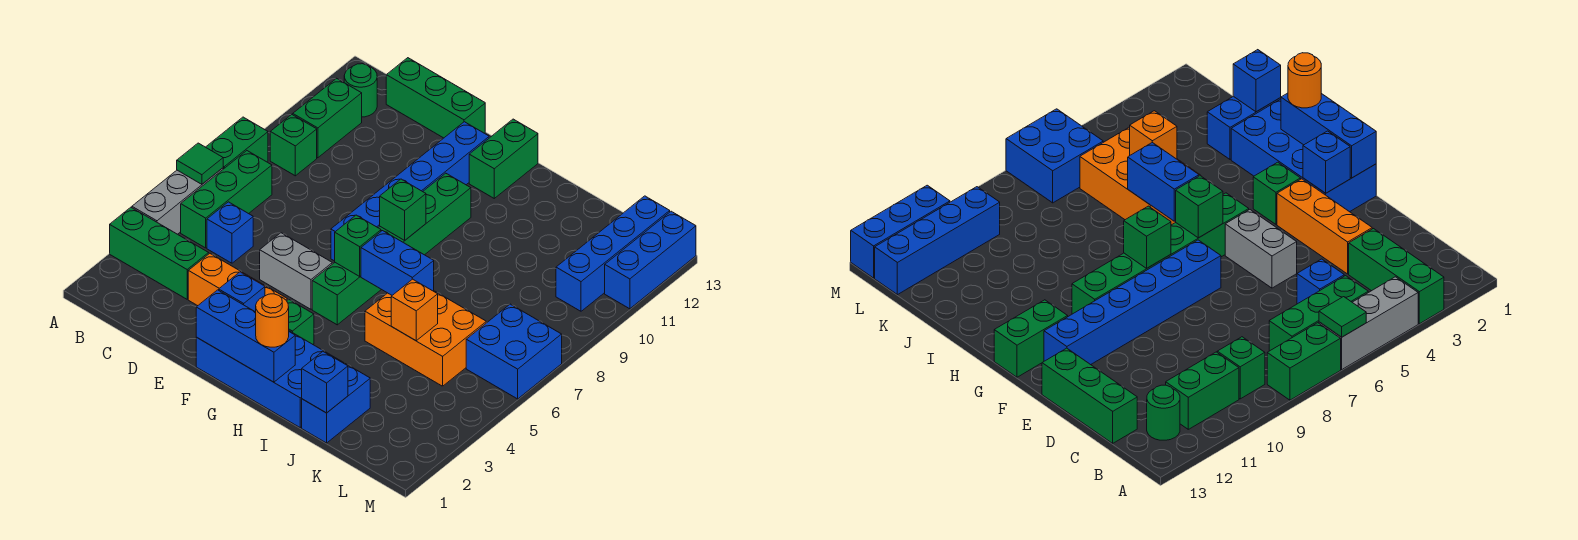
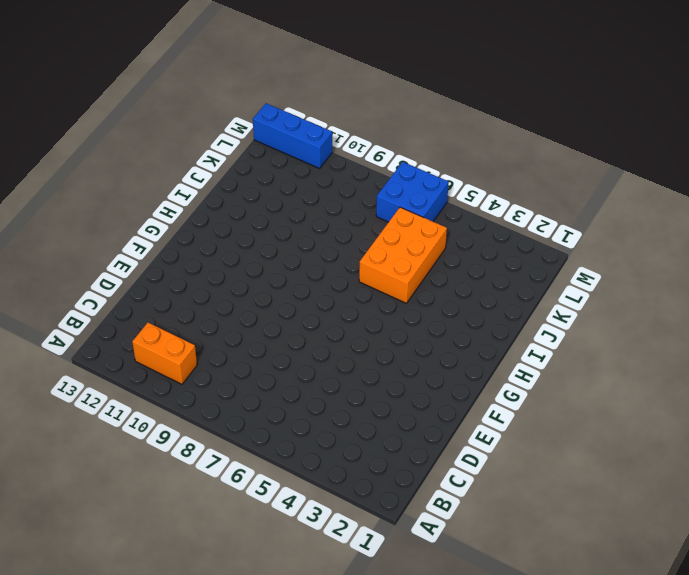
orange 1x2 brick [132,323,197,384] -> green 1x2 brick [293,78,362,158]
none -> green 1x3 brick [110,207,209,299]
none -> grey 1x3 brick [132,168,223,234]
none -> green 1x2 brick [206,117,268,169]
none -> green 1x3 brick [181,151,272,248]

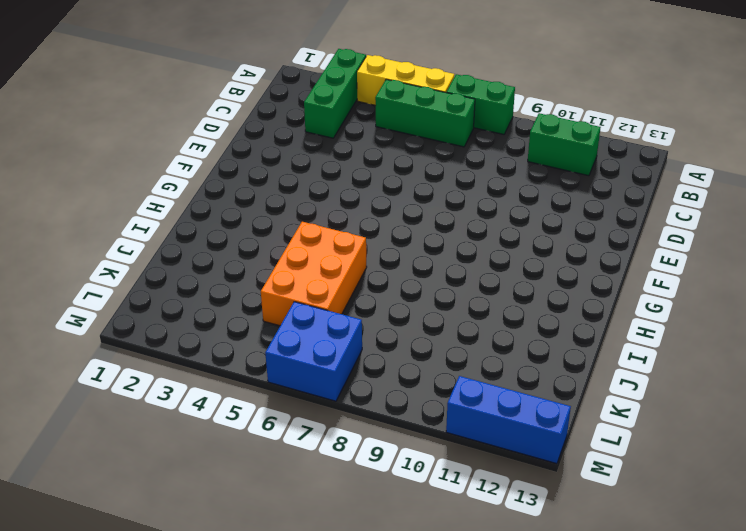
yellow 1x3 brick [357,55,454,105] -> grey 1x3 brick [132,168,223,234]
none -> green 1x1 brick [270,114,317,176]
none -> green 1x1 round brick [344,64,377,117]
none -> blue 1x1 brick [207,202,253,263]
none -> green 1x3 brick [386,58,485,138]

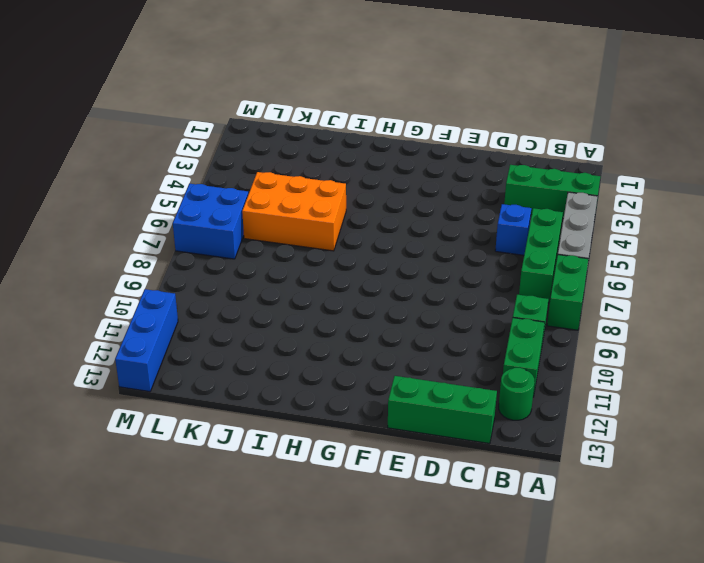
none -> orange 1x3 brick [188,254,288,306]
none -> grey 1x2 brick [260,233,332,309]
none -> blue 2x4 brick [196,331,344,427]
none -> blue 1x6 brick [331,122,489,261]

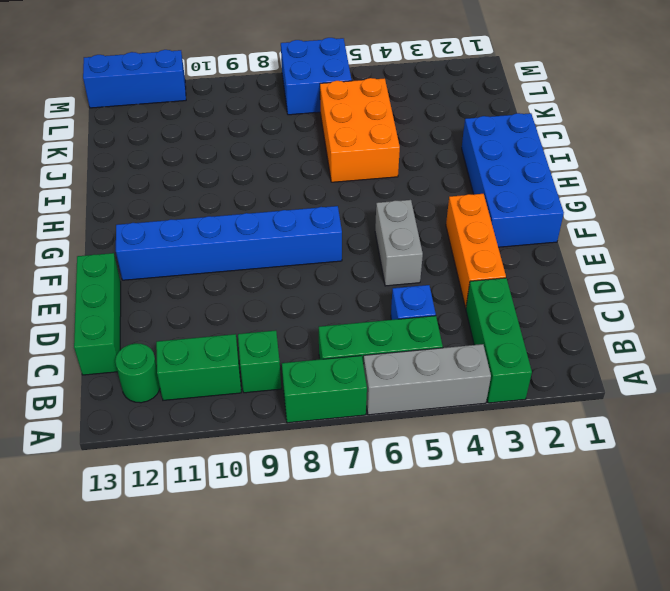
none -> green 1x1 brick [287,300,314,344]
none -> green 1x6 brick [312,173,471,325]
none -> green 1x2 brick [469,119,538,198]
none -> blue 1x2 brick [302,364,370,443]

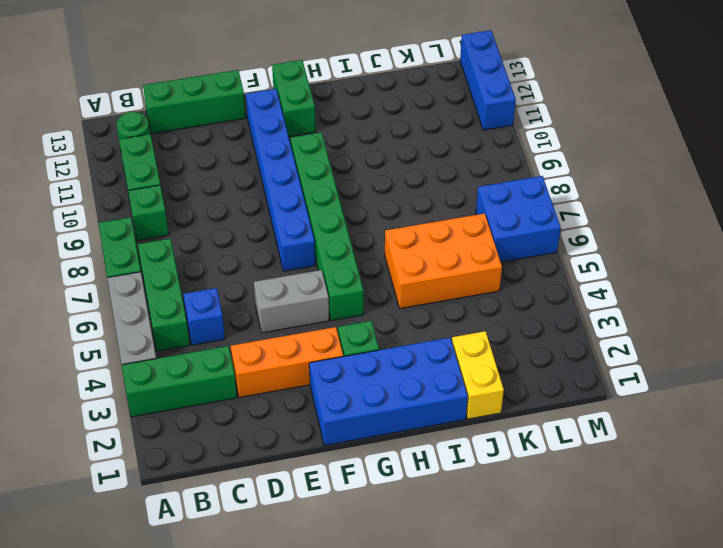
yellow 1x2 brick [452,331,504,419] -> blue 1x2 brick [302,364,370,443]
none -> blue 1x4 brick [556,196,670,311]
none -> green 1x1 tile [177,143,223,184]
none -> blue 1x3 brick [196,290,295,382]
none -> blue 1x1 brick [219,272,265,312]

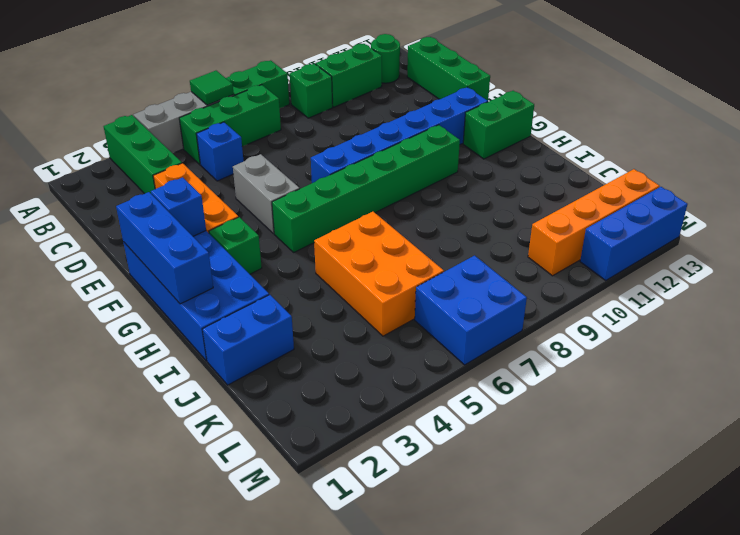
orange 1x4 brick [528,169,660,276] -> blue 1x4 brick [556,196,670,311]
none -> green 1x1 brick [335,215,381,276]
none -> green 1x1 brick [380,179,426,241]
none -> blue 1x2 brick [361,231,434,295]
none -> blue 1x1 brick [302,352,348,413]

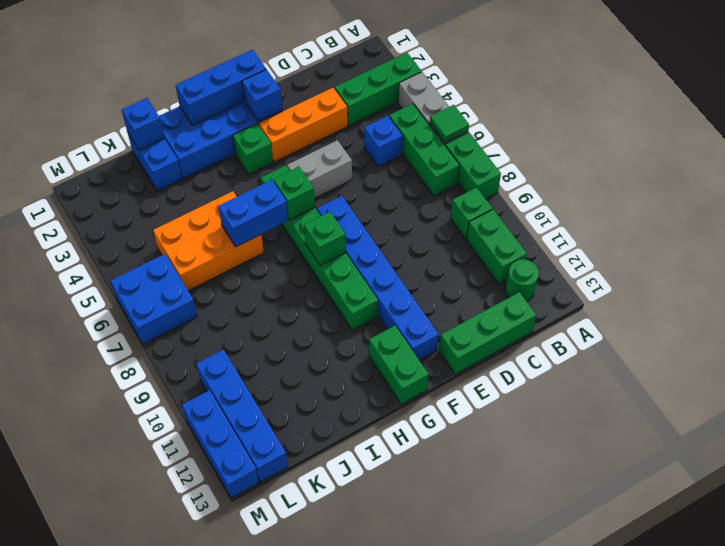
none -> orange 1x1 brick [391,279,438,341]
none -> orange 1x1 round brick [256,294,289,347]

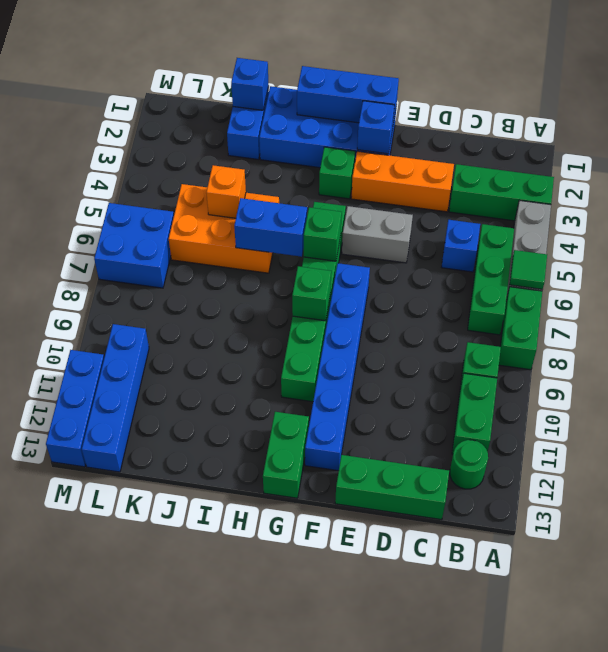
none -> orange 1x1 round brick [256,294,289,347]

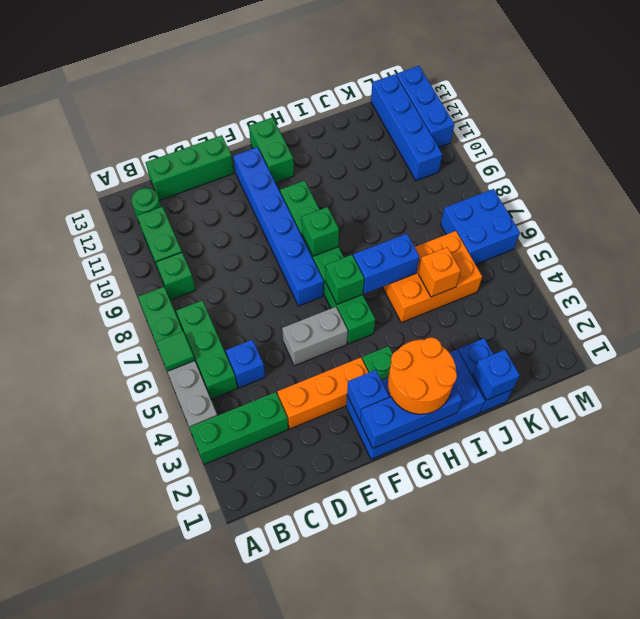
orange 2x2 round brick [388,338,457,414] -> orange 1x1 round brick [256,294,289,347]

